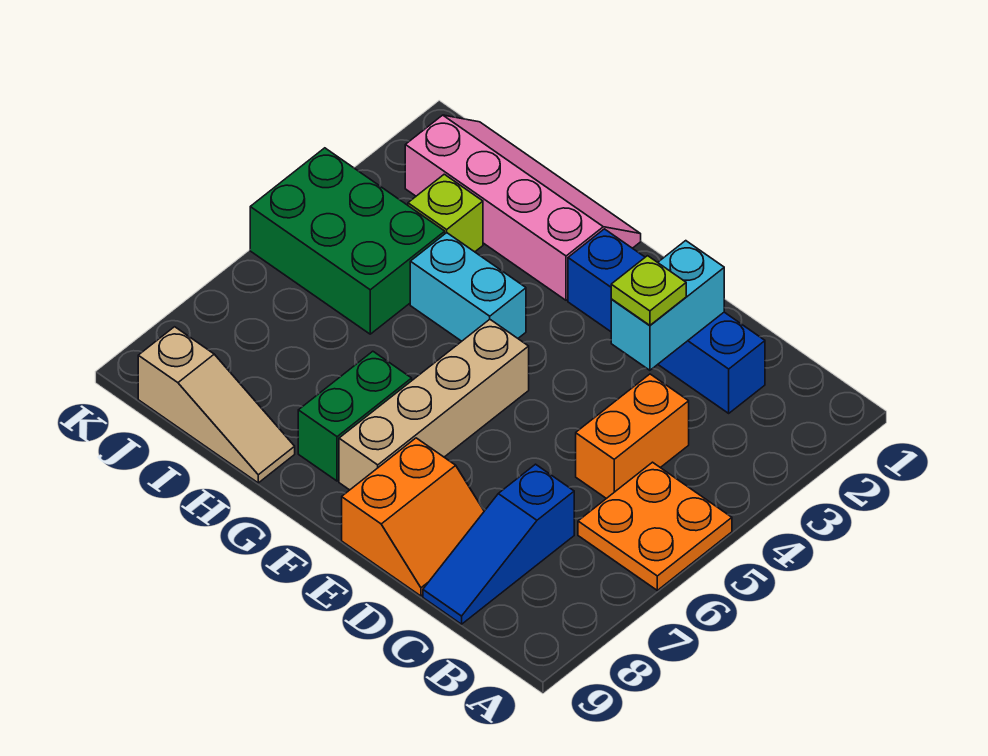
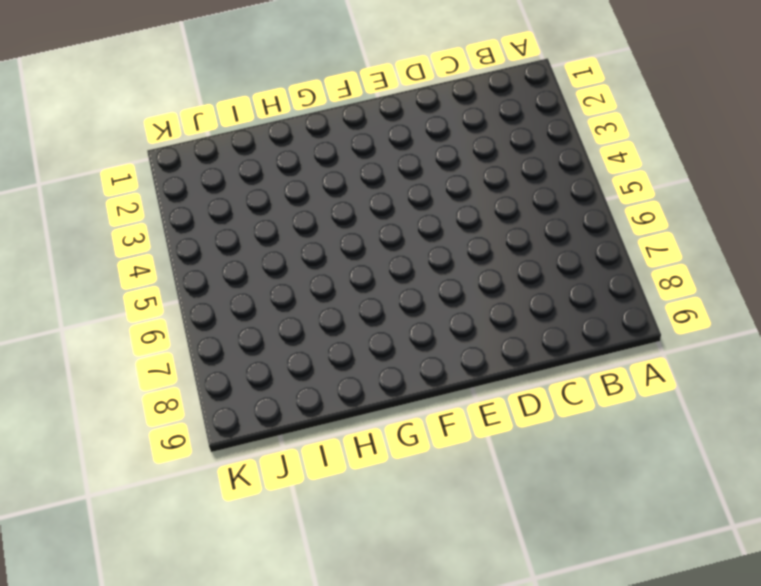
none -> orange 2x2 plate [578,462,732,590]
none -> blue 1x4 brick [568,229,765,413]
none -> orange 1x2 brick [576,374,689,499]

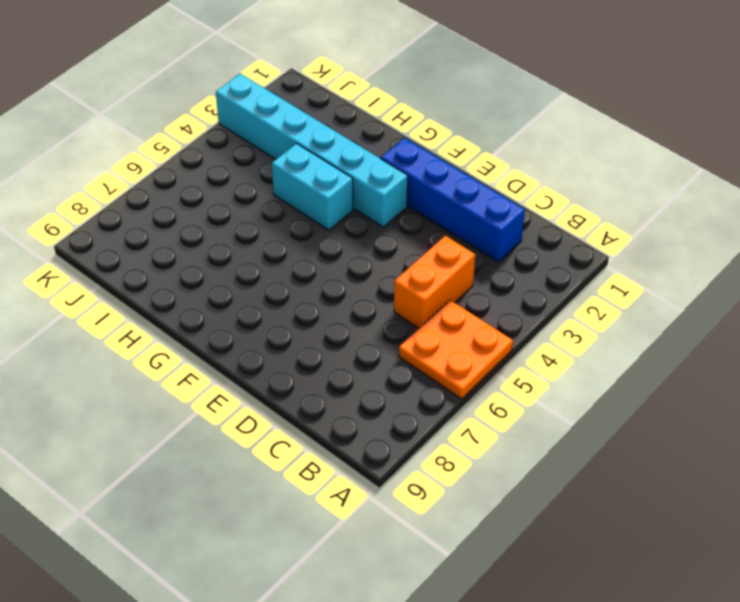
cyan 1x6 brick [216,74,408,227] -> lime 1x1 brick [408,174,483,252]
none -> blue 1x3 slope [423,464,574,624]
none -> orange 2x2 slope [342,438,484,596]
none -> tan 1x4 brick [339,319,529,490]

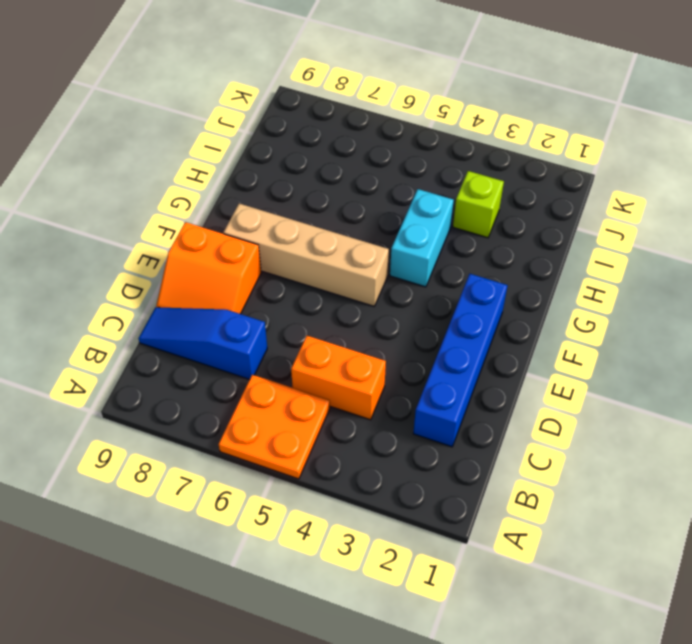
none -> pink 2x4 slope [405,115,641,300]
none -> green 1x2 brick [298,351,412,481]
none -> tan 1x3 slope [138,327,295,483]

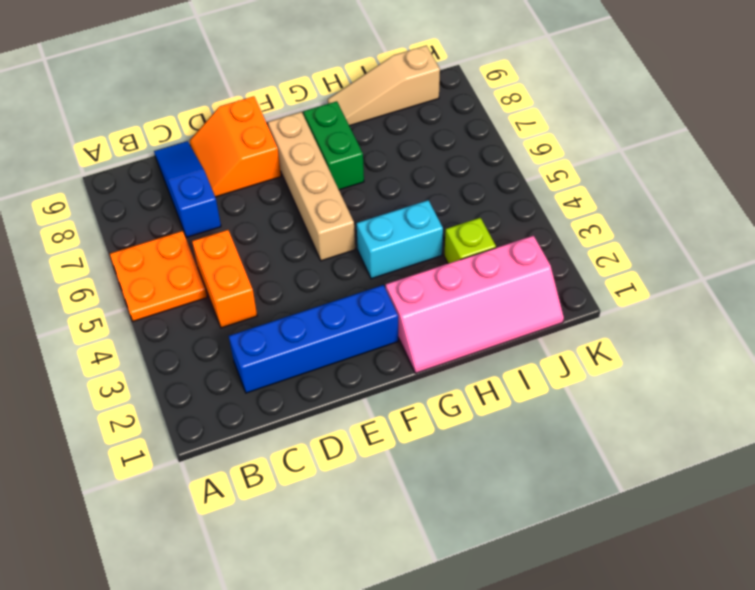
none -> green 2x3 brick [250,148,445,334]
none -> cyan 1x2 brick [611,241,724,370]
none -> lime 1x1 plate [611,256,686,325]

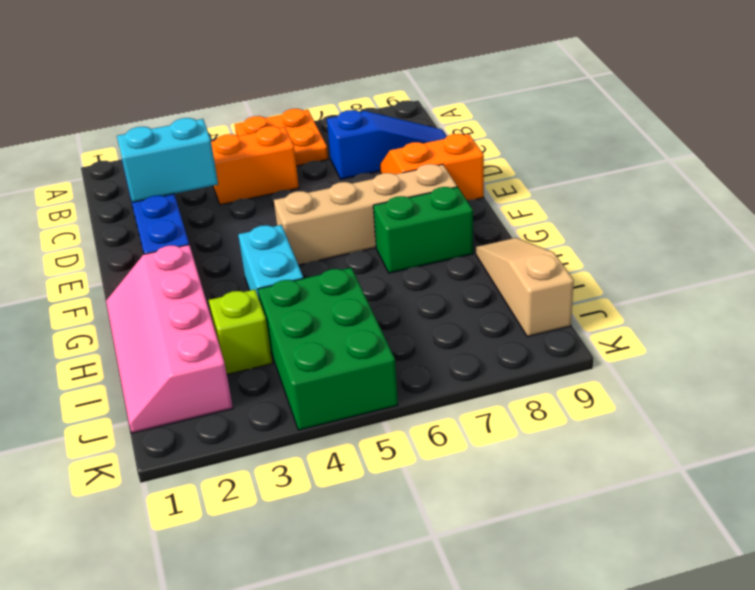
none -> lime 1x1 plate [611,256,686,325]

